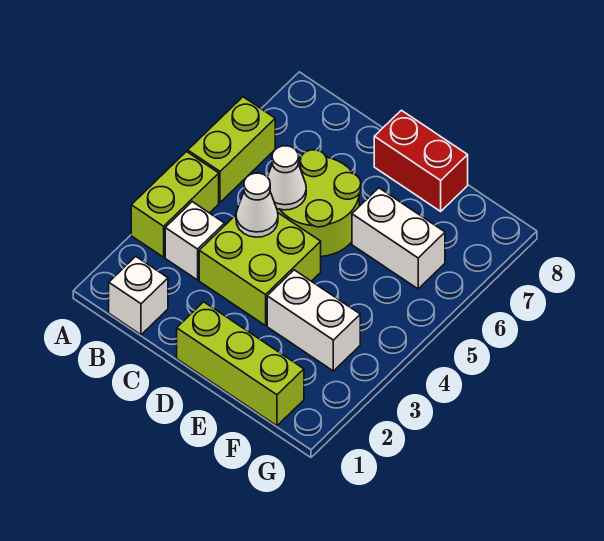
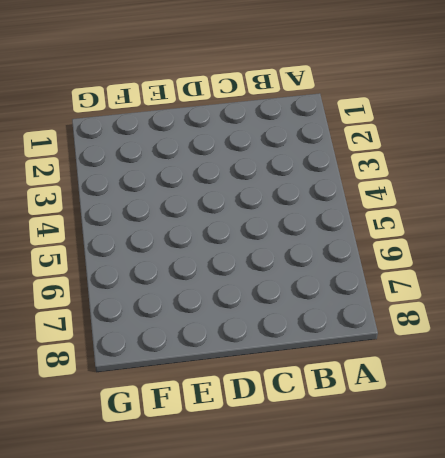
none -> lime 1x2 brick [131,152,219,257]
none -> lime 1x2 brick [188,97,275,202]
none -> white 1x1 brick [109,256,168,335]

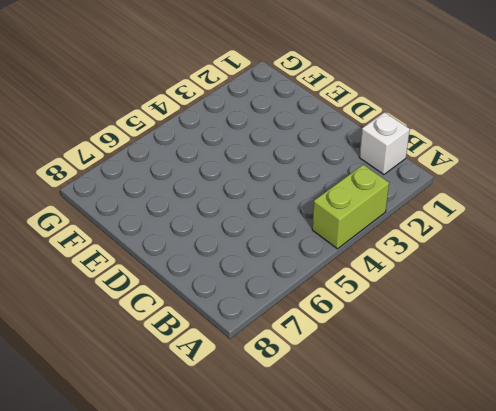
none -> lime 1x2 brick [188,97,275,202]
none -> white 1x1 brick [165,202,225,280]
none -> lime 2x2 brick [199,213,321,326]

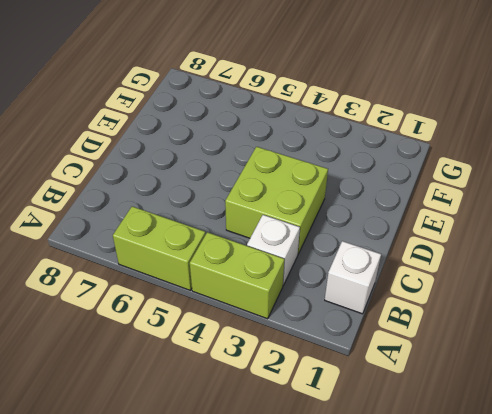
none -> lime 2x2 round brick [277,150,361,257]
none -> lime 1x3 brick [177,302,304,426]
none -> red 1x2 brick [374,110,468,211]

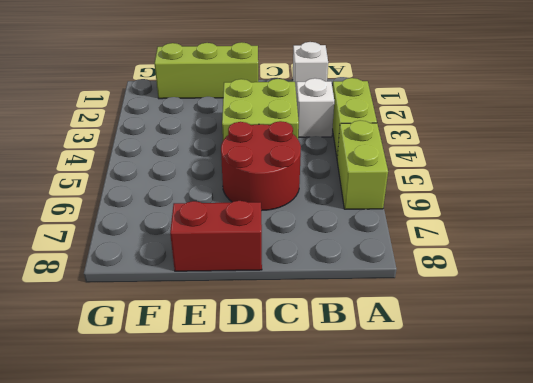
red 2x2 round brick [221,121,301,211] -> lime 2x2 round brick [277,150,361,257]
none -> white 1x2 brick [267,270,360,371]
none -> white 1x2 brick [352,188,445,289]
none -> white 1x1 cone [236,173,278,237]

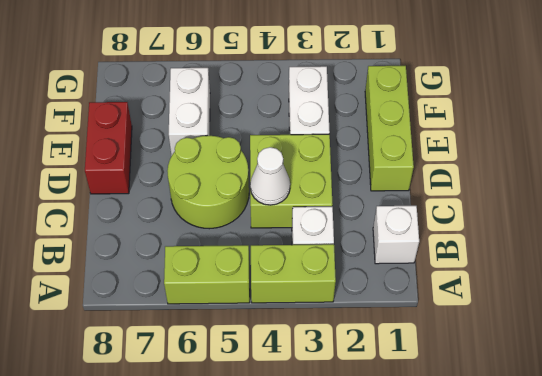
none -> white 1x1 cone [268,146,306,210]

